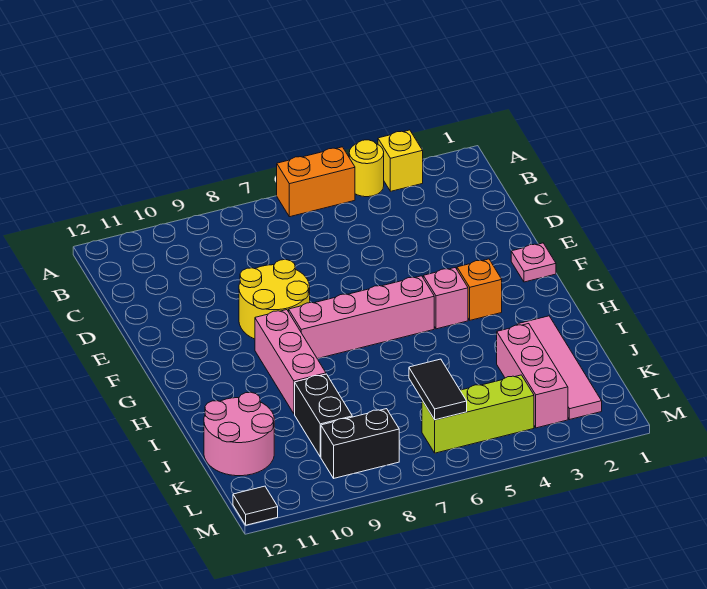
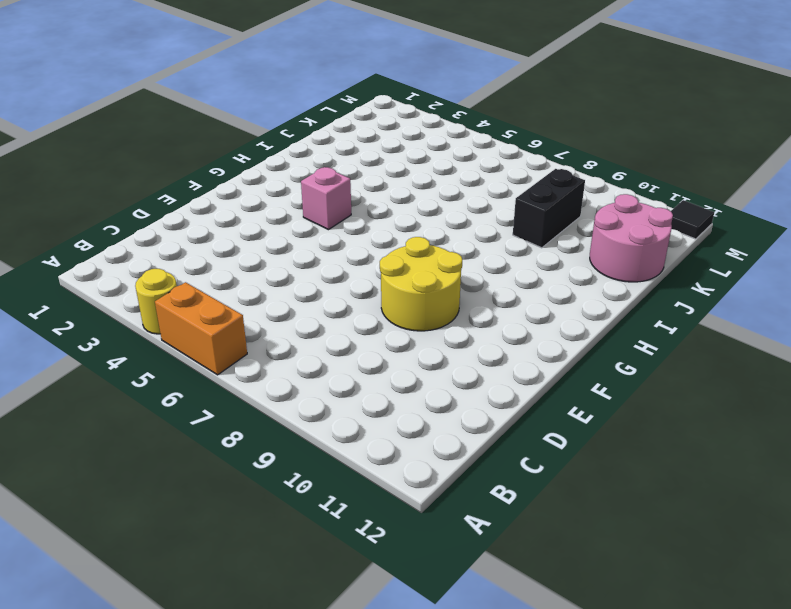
none -> yellow 1x1 brick [378,130,423,191]
none -> pink 1x1 plate [511,243,556,282]
none -> orange 1x1 brick [457,259,502,320]

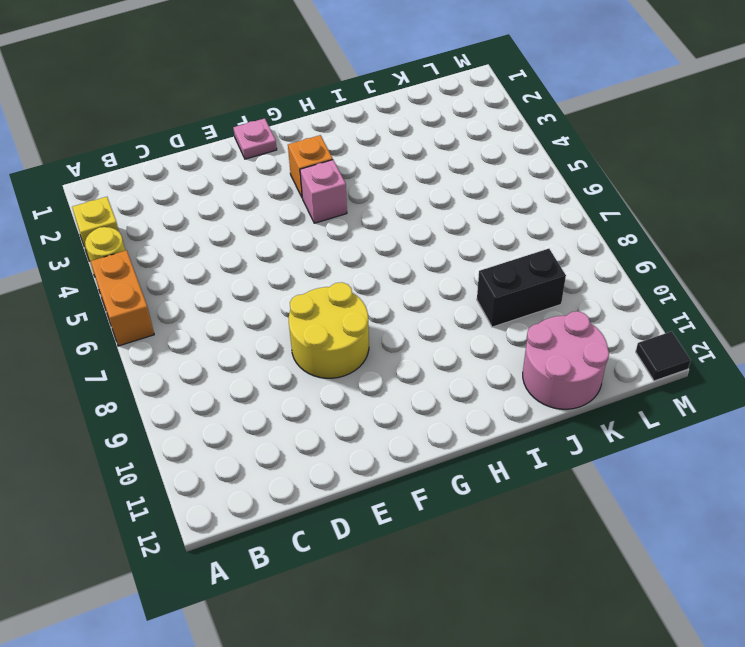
none -> pink 1x4 brick [289,276,434,359]
none -> pink 1x3 brick [255,310,326,414]
none -> pink 1x4 tile [517,316,602,420]

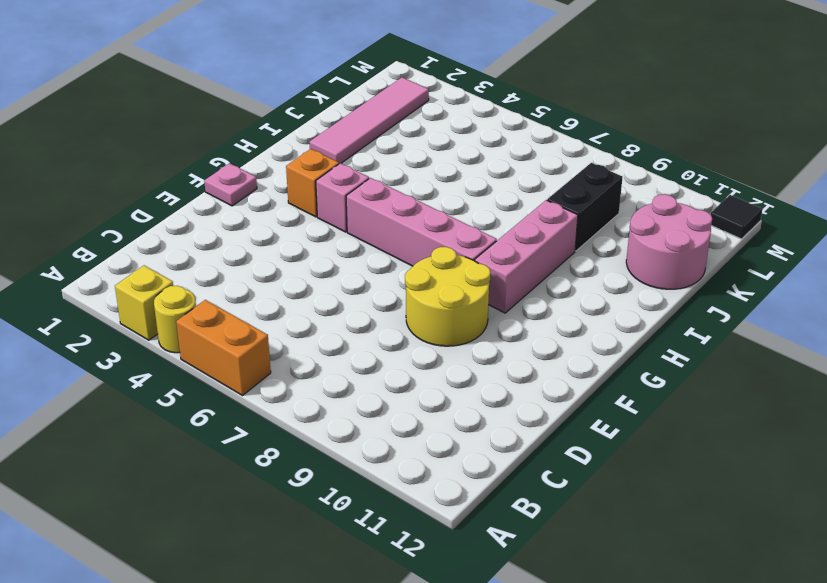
none -> pink 1x3 brick [497,324,568,428]
none -> lime 1x3 brick [422,375,534,453]
none -> black 1x2 brick [321,409,399,478]

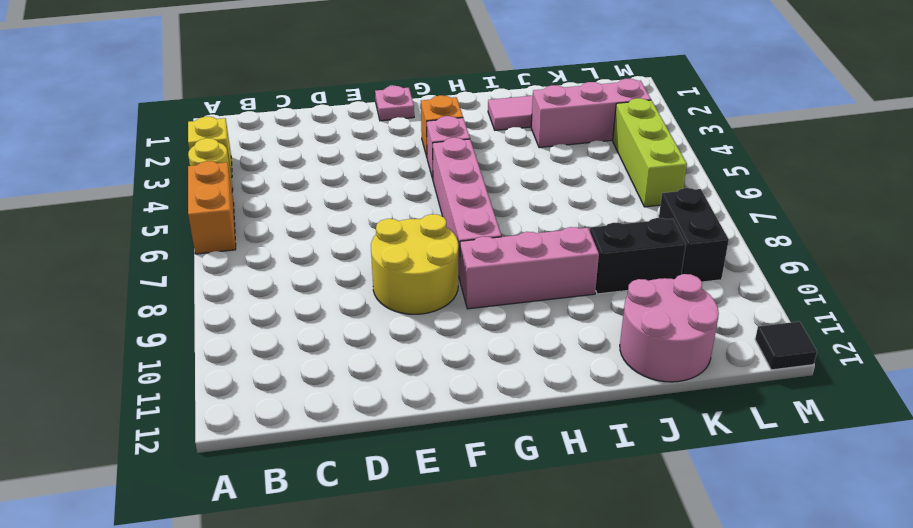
none -> black 1x2 tile [409,359,467,420]

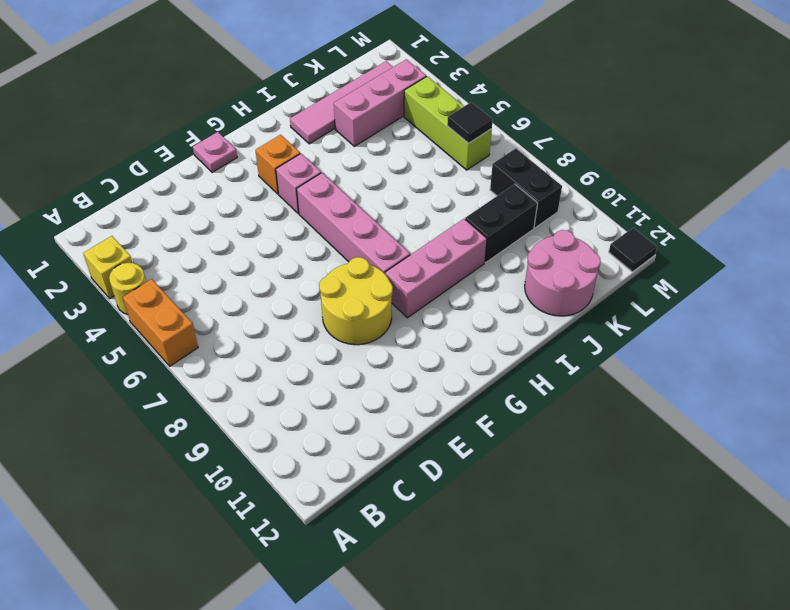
black 1x1 tile [447,102,493,143] -> black 1x2 tile [409,359,467,420]

